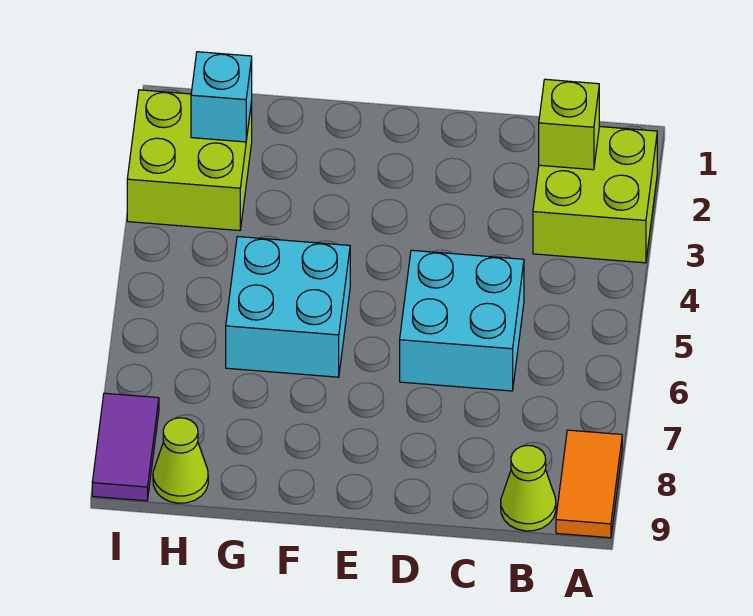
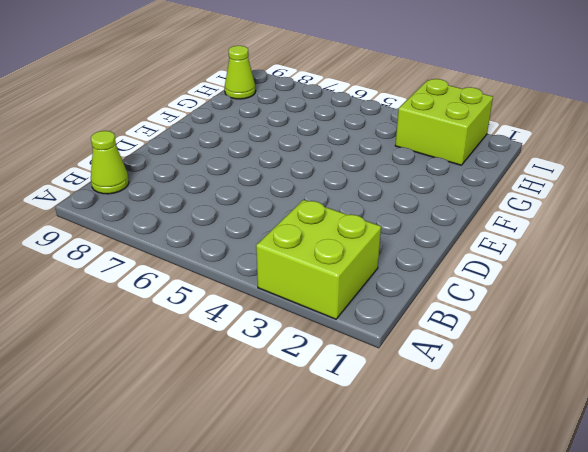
none -> orange 1x2 tile [556,430,622,538]
none -> cyan 2x2 brick [400,250,524,391]

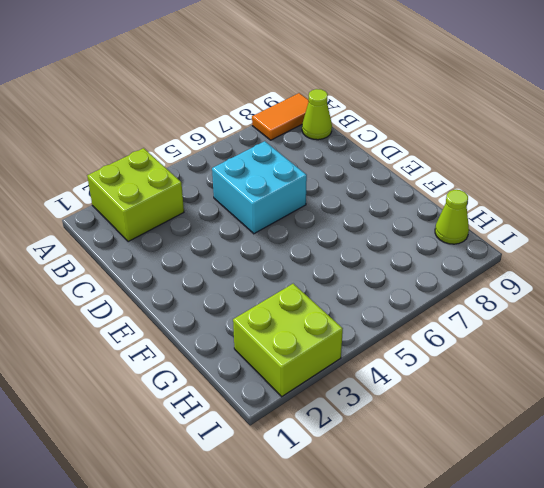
none -> cyan 2x2 brick [226,237,350,377]
none -> purple 1x2 tile [92,393,159,501]

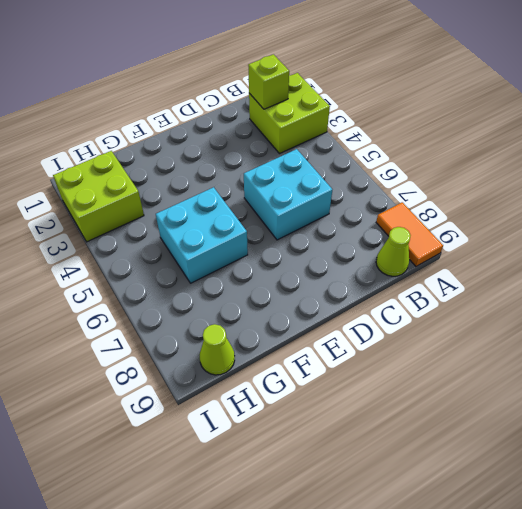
none -> purple 1x2 tile [92,393,159,501]
none -> cyan 1x1 brick [191,52,252,142]

